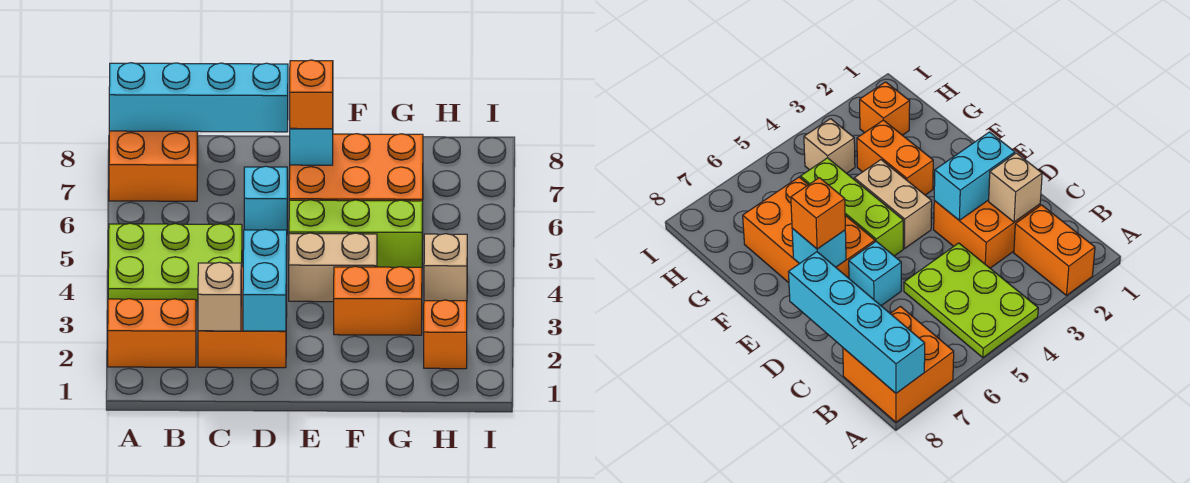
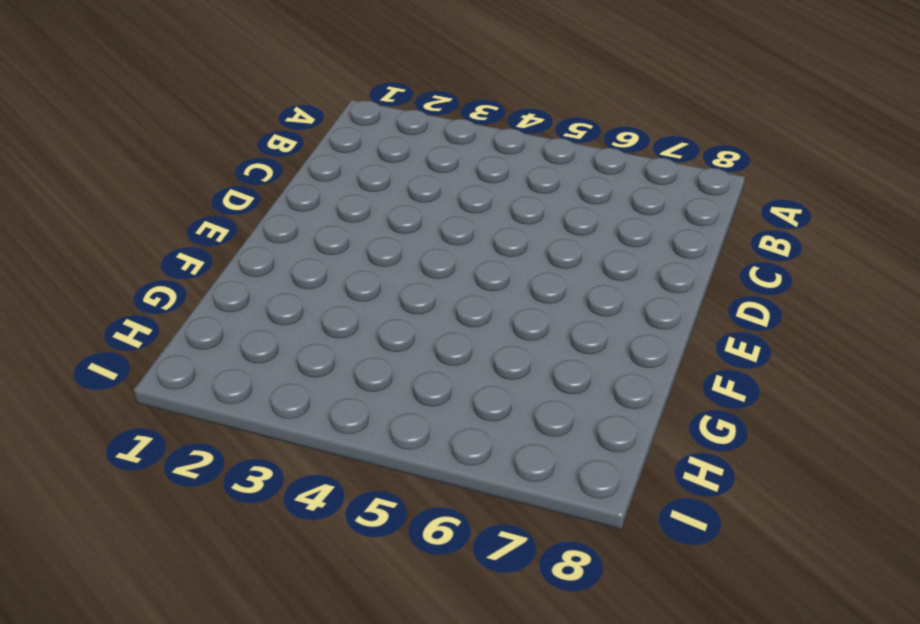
none -> orange 1x2 brick [108,299,196,367]
none -> lime 2x3 plate [108,223,242,301]
none -> orange 2x2 brick [109,131,198,201]

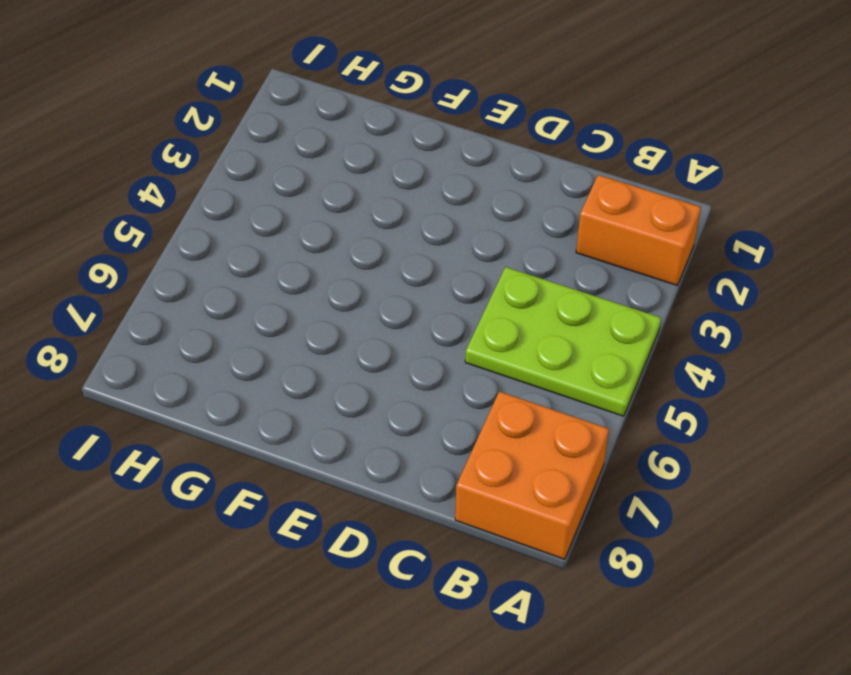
none -> orange 2x2 brick [198,266,287,368]
none -> cyan 1x1 brick [244,166,287,230]
none -> tan 1x2 brick [289,233,377,302]

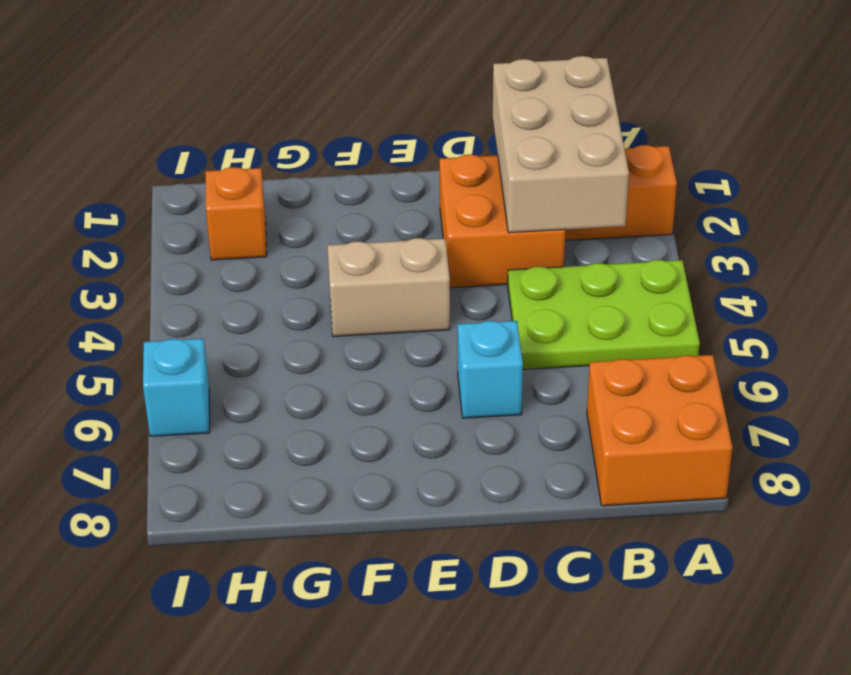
tan 2x3 brick [493,56,629,233] -> tan 1x1 brick [198,262,241,331]
cyan 1x1 brick [143,339,210,436] -> cyan 1x1 brick moved to [290,128,333,165]
none -> lime 1x3 brick [289,200,423,267]
none -> orange 2x3 brick [289,134,423,201]
none -> orange 1x2 brick [334,266,422,335]

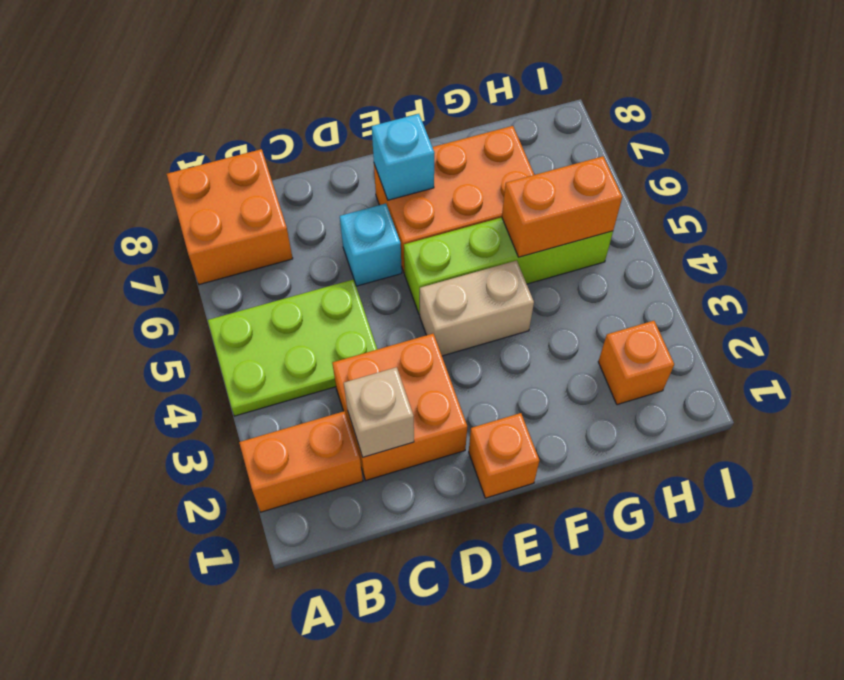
orange 1x1 brick [469,413,539,498] -> orange 1x1 brick moved to [290,60,333,129]
lime 1x4 brick [404,218,613,315] -> lime 1x3 brick [289,200,423,267]
orange 1x2 brick [502,156,622,257] -> orange 1x2 brick moved to [334,266,422,335]
none -> tan 1x1 brick [424,234,467,301]
none -> cyan 1x4 brick [109,63,288,132]
none -> cyan 1x2 brick [243,229,287,331]

